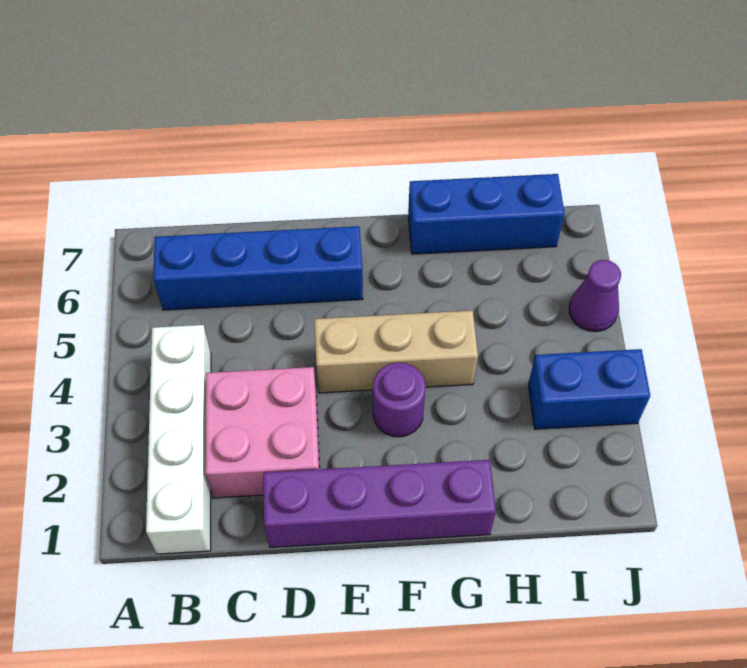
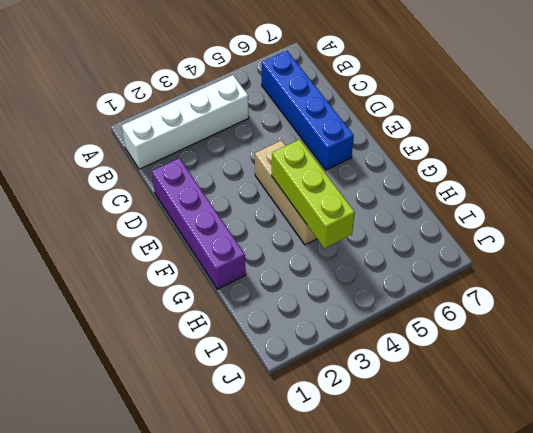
lime 1x3 brick [272,139,355,248] -> none
none -> pink 2x2 brick [205,367,320,498]
none -> purple 1x1 round brick [373,362,426,437]

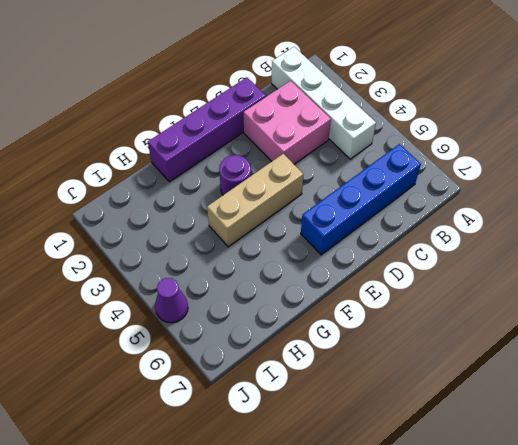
none -> blue 1x3 brick [408,174,565,254]
none -> blue 1x2 brick [528,349,650,429]

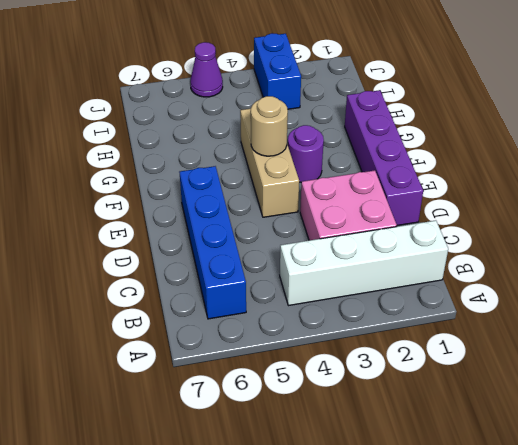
tan 1x1 round brick [251,96,288,156] -> none
none -> blue 1x3 brick [408,174,565,254]

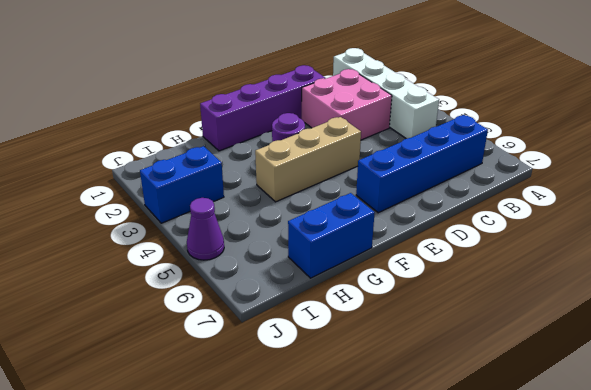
blue 1x2 brick [288,193,375,278] -> blue 1x3 brick [408,174,565,254]

